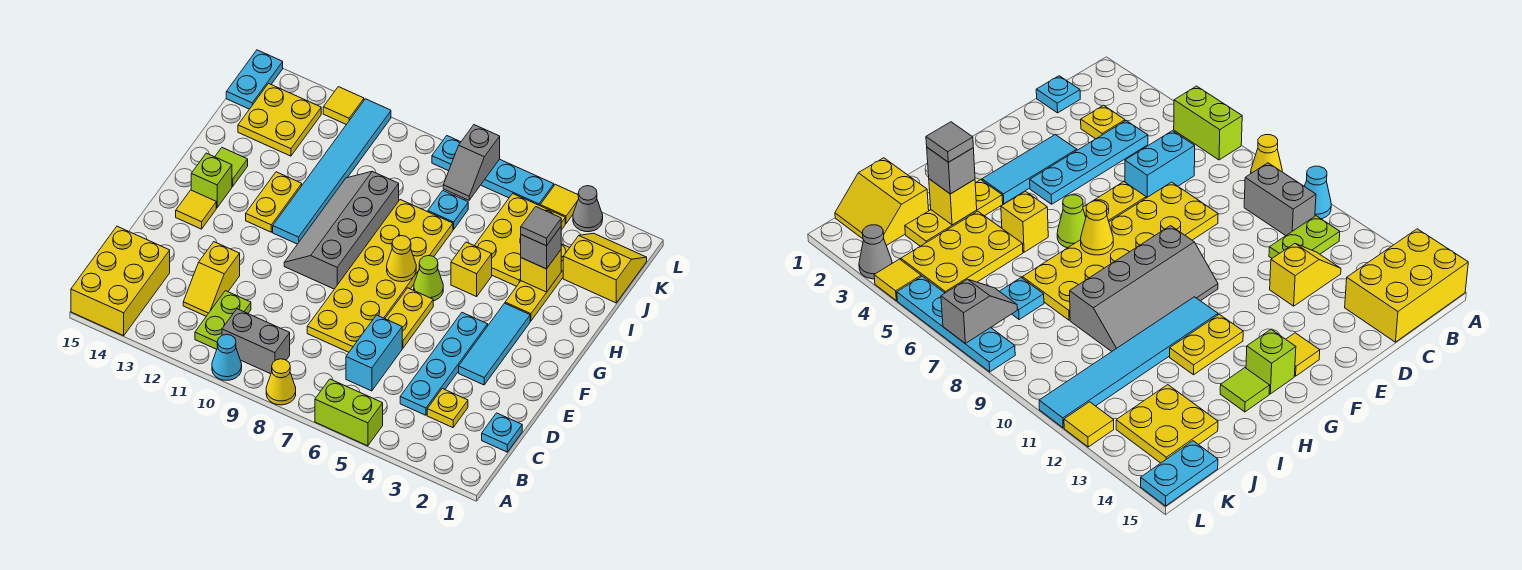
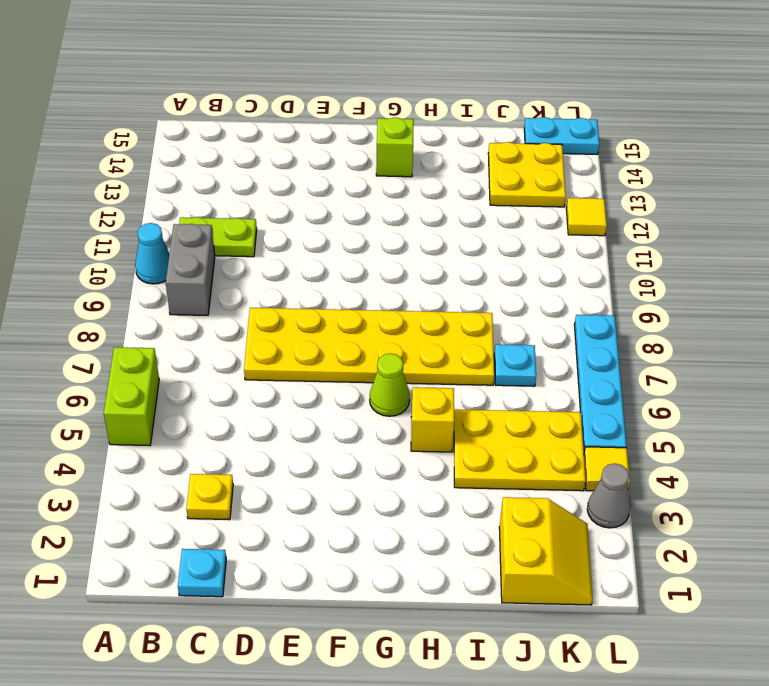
none -> yellow 1x1 cone [266,359,296,405]
none -> yellow 2x3 brick [71,226,170,336]
none -> cyan 1x4 plate [400,313,488,415]
none -> cyan 1x2 brick [346,315,402,391]

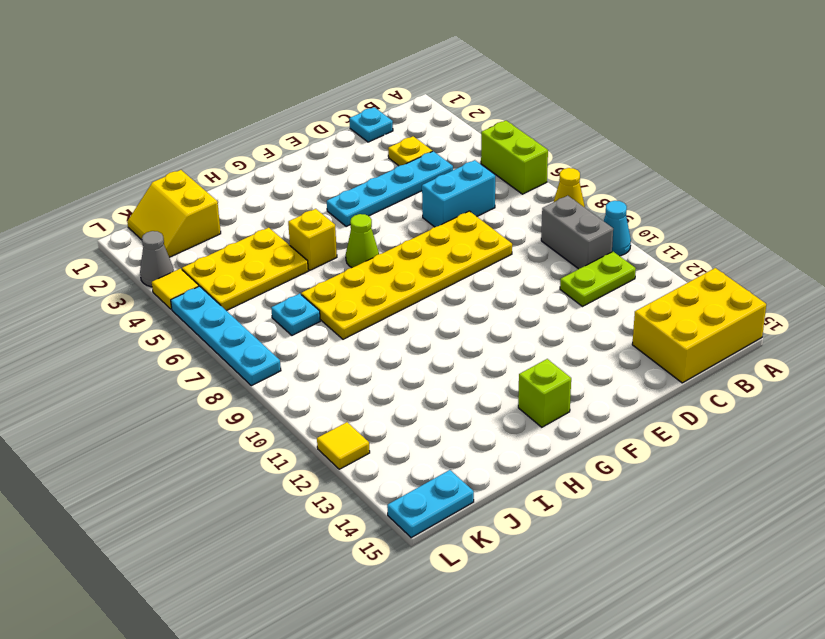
none -> yellow 1x2 slope [183,242,240,316]
none -> cyan 1x3 tile [459,303,530,385]
none -> yellow 1x2 plate [385,288,433,348]
none -> grey 2x4 slope [284,171,399,289]

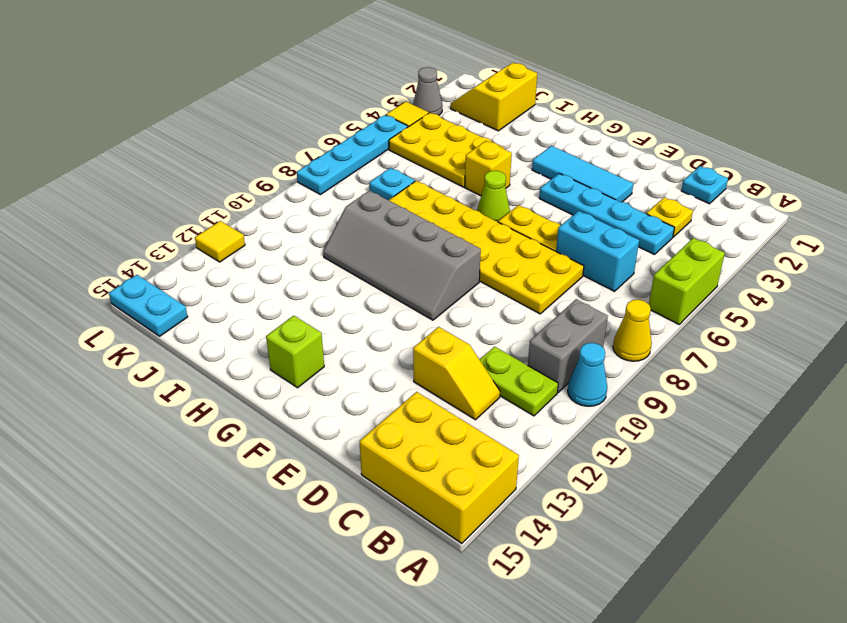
none -> yellow 1x1 tile [176,190,216,229]
none -> cyan 1x6 tile [273,99,391,244]
none -> yellow 1x2 plate [246,172,302,232]
none -> yellow 1x3 plate [505,244,570,321]

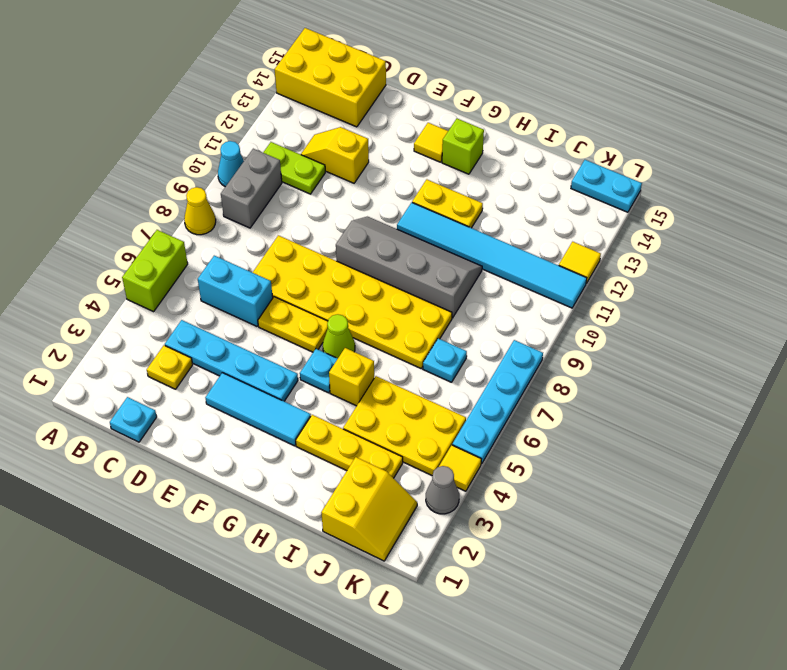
cyan 1x1 plate [300,349,338,393] -> none
none -> lime 1x1 tile [215,148,248,186]
none -> yellow 2x2 plate [238,84,321,156]
none -> yellow 1x1 cone [387,236,416,282]
none -> yellow 1x1 brick [521,250,561,292]

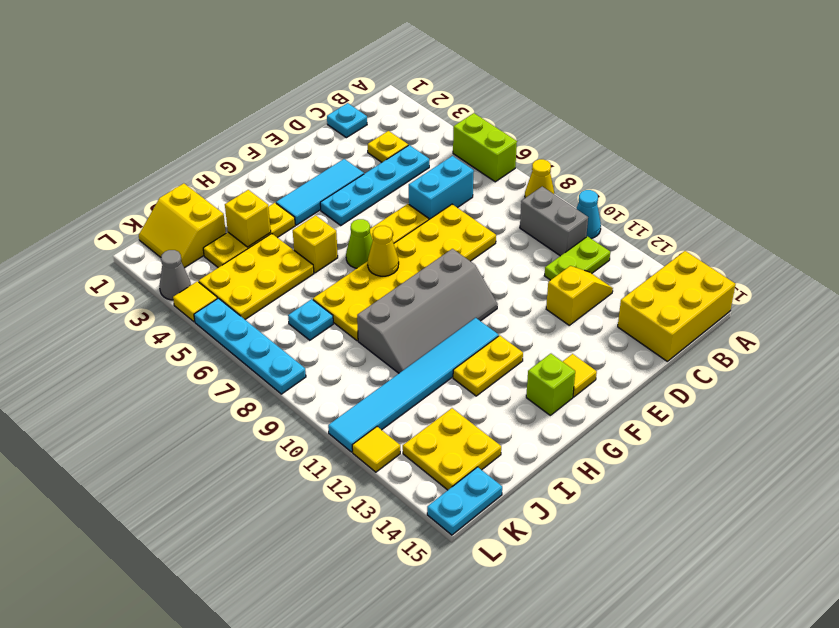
none -> lime 1x1 tile [215,148,248,186]
none -> grey 1x2 slope [443,125,500,200]
none -> grey 1x1 brick [521,227,561,269]
none -> grey 1x1 tile [521,207,561,246]

